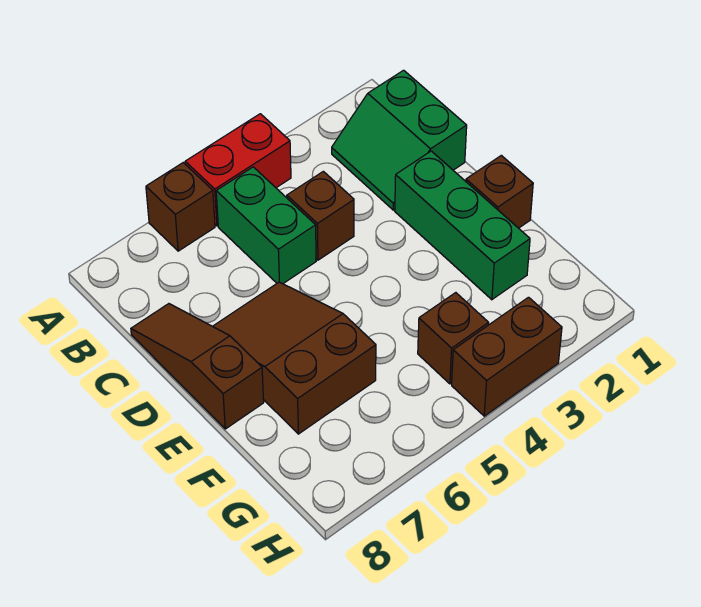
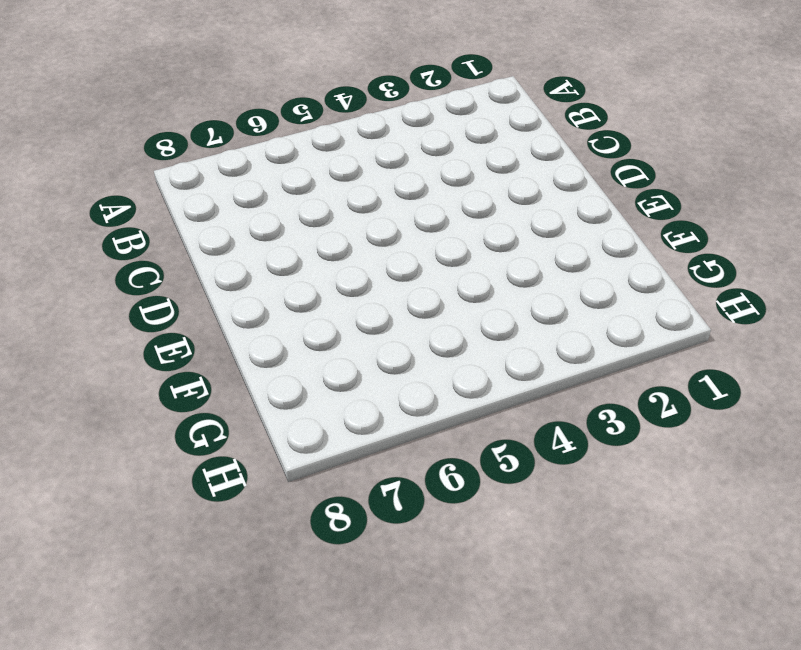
none -> red 1x2 brick [185,114,291,226]
none -> brown 1x1 brick [146,163,215,251]

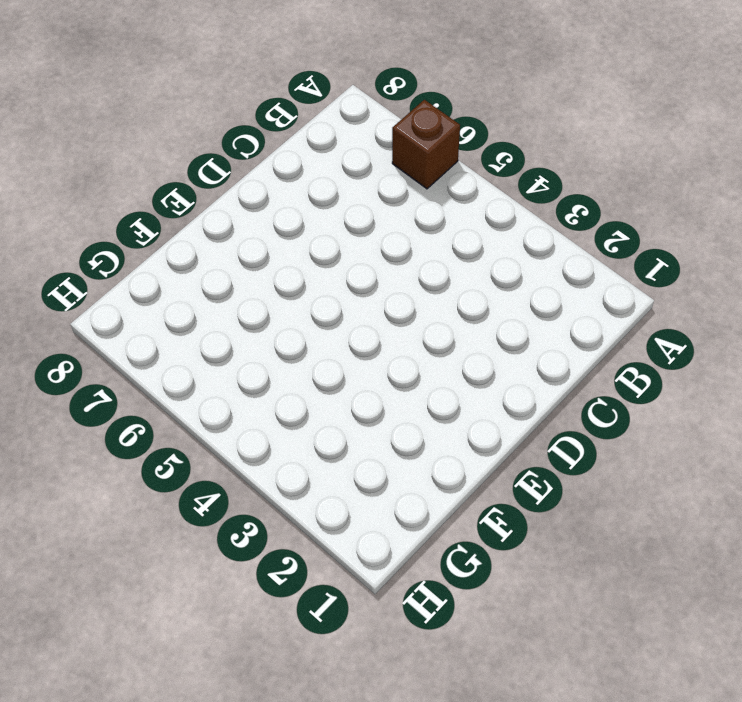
none -> red 1x2 brick [185,114,291,226]
none -> green 2x2 slope [332,70,467,210]

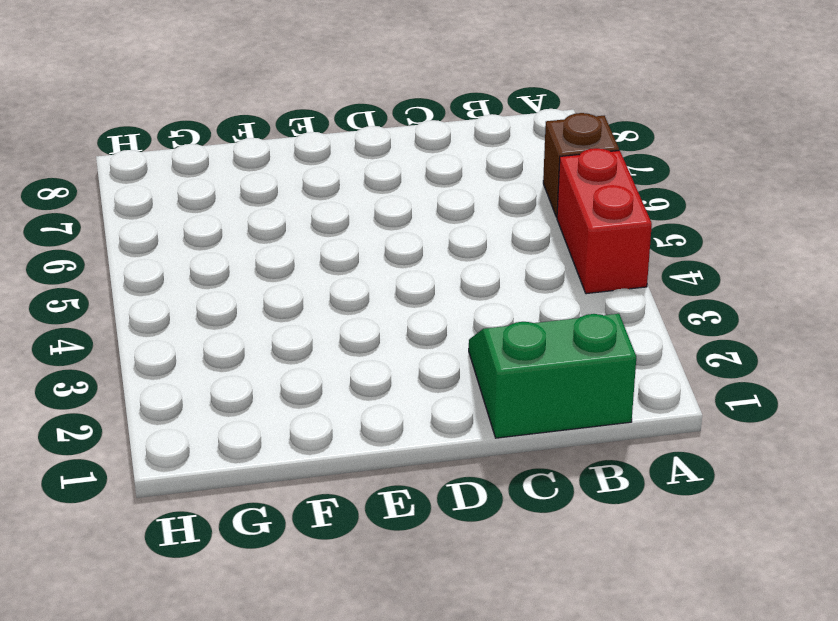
none -> green 1x2 brick [216,167,316,284]
none -> brown 1x1 brick [287,171,354,260]

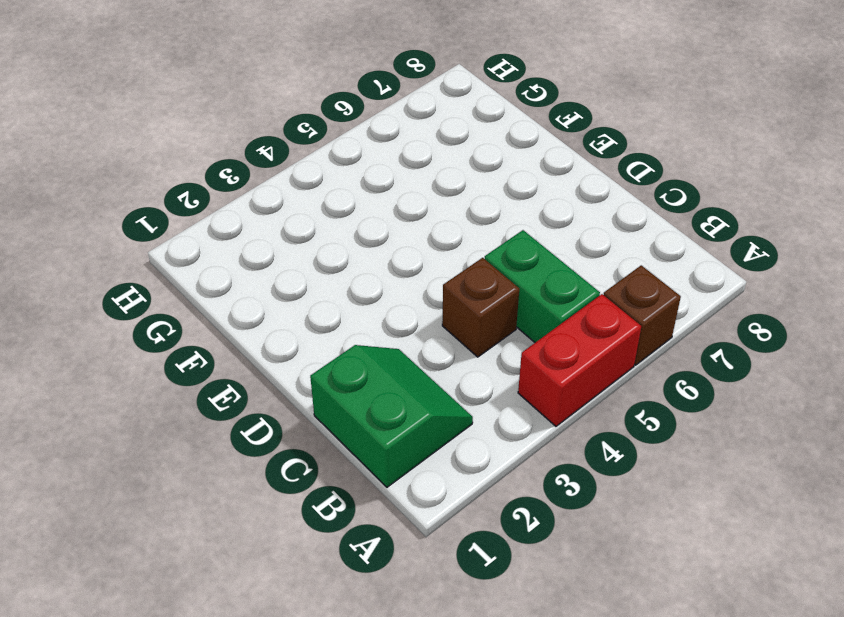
none -> brown 1x3 slope [131,304,264,429]
none -> green 1x3 brick [395,151,530,300]

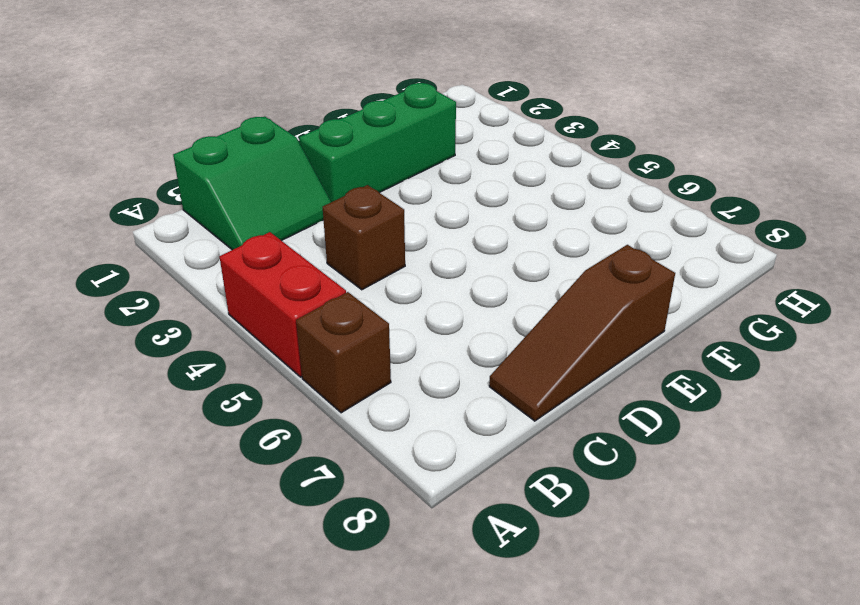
none -> green 1x2 brick [216,167,316,284]
none -> brown 2x3 slope [213,282,376,434]

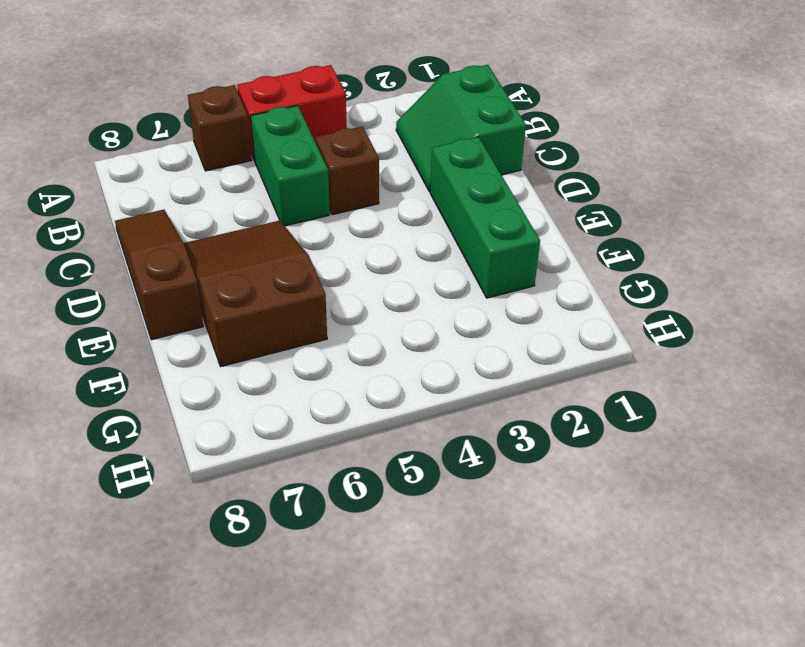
none -> brown 1x1 brick [466,155,533,228]
none -> brown 1x1 brick [418,293,489,384]

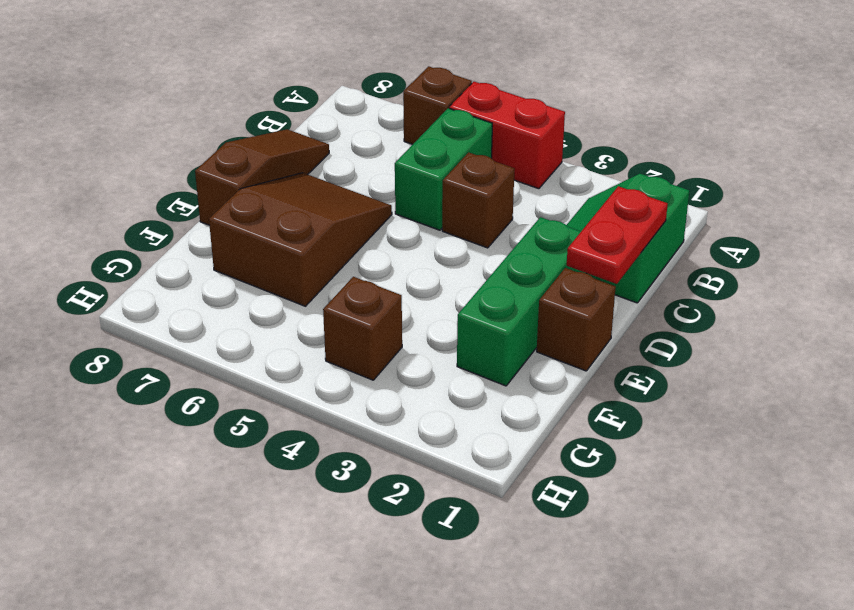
red 1x2 plate [567,186,668,284] -> none
none -> brown 1x2 brick [452,297,562,416]

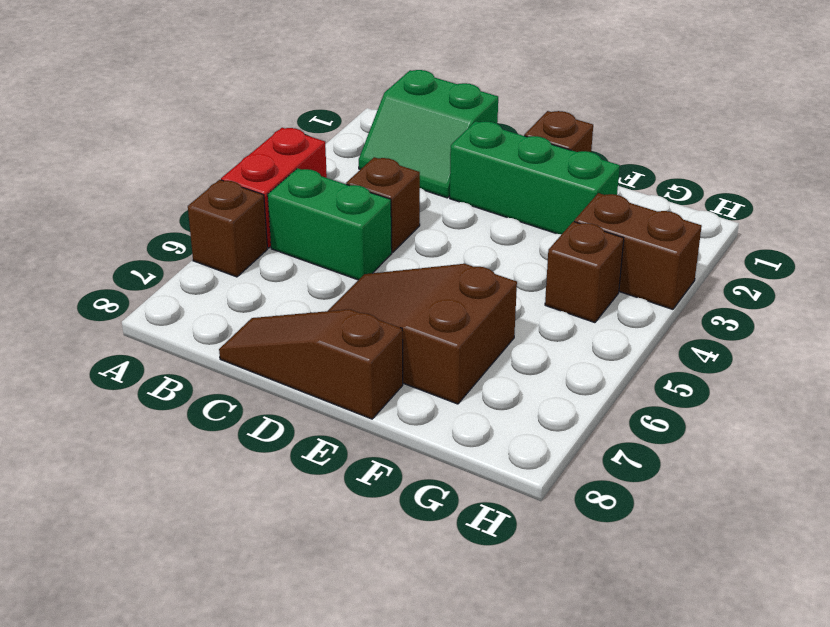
brown 1x2 brick [574,193,702,309] -> brown 1x2 brick turned to [452,297,562,416]

